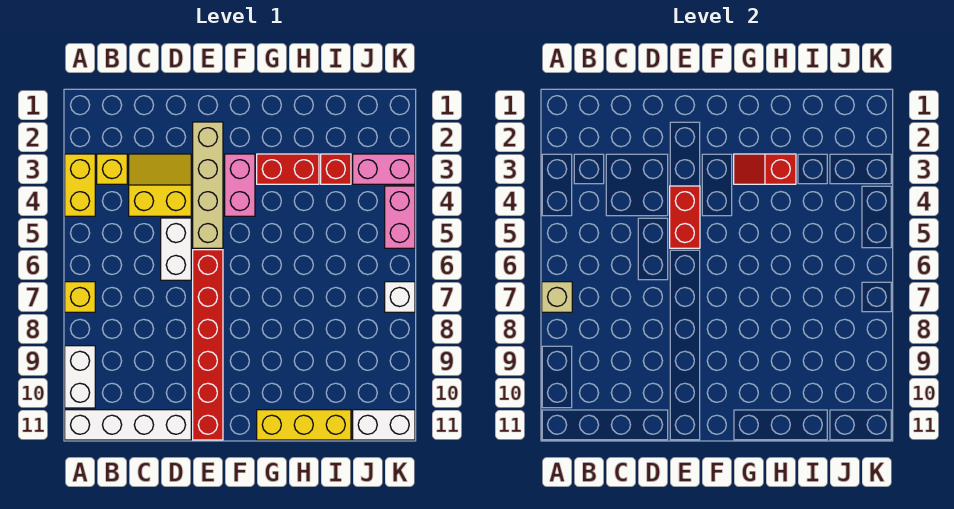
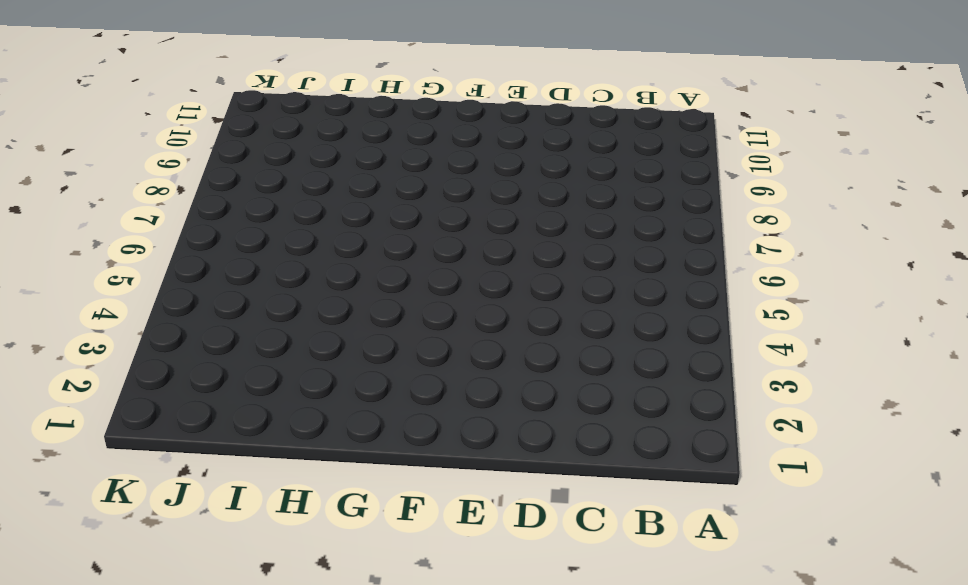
none -> yellow 1x2 brick [65,154,95,216]
none -> yellow 1x1 brick [65,282,95,312]
none -> white 1x2 brick [65,346,95,408]

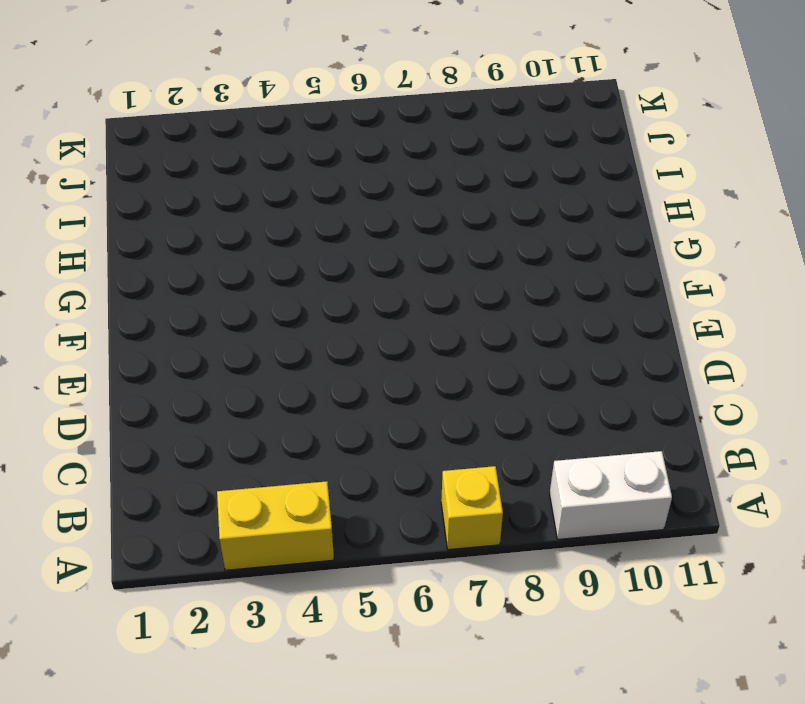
none -> white 1x4 brick [65,410,191,440]
none -> yellow 1x1 brick [97,154,127,184]
none -> yellow 2x2 slope [129,154,191,216]

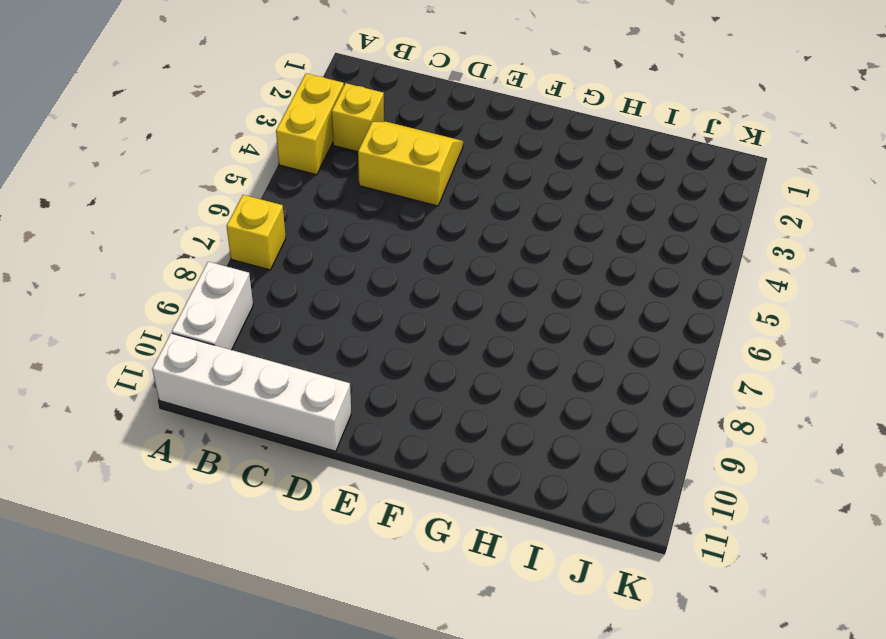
none -> white 1x2 brick [161,218,191,280]
none -> tan 1x4 brick [193,122,223,248]
none -> red 1x6 brick [193,250,223,440]

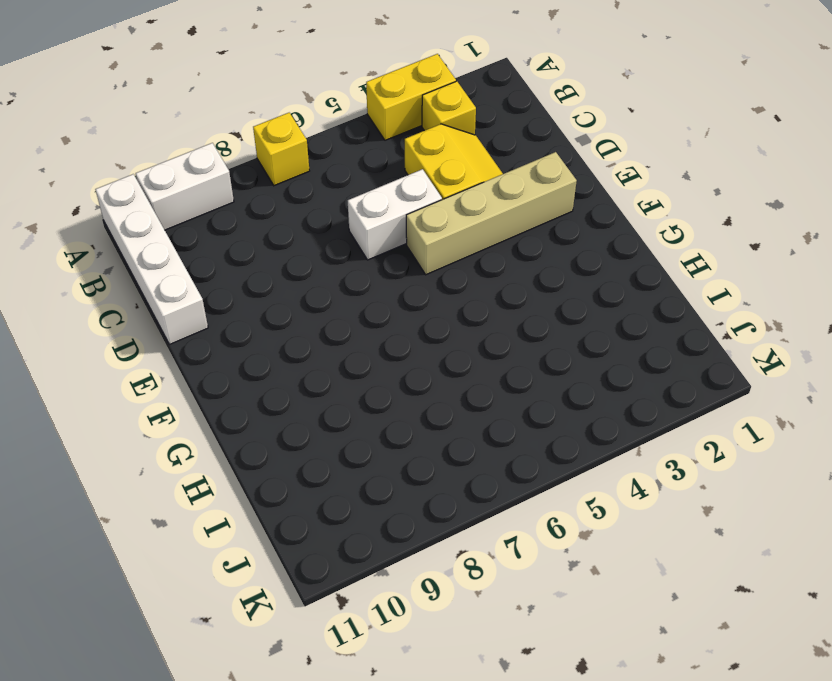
none -> red 1x6 brick [193,250,223,440]
none -> pink 1x2 brick [225,154,255,216]
none -> red 1x2 brick [257,154,319,184]

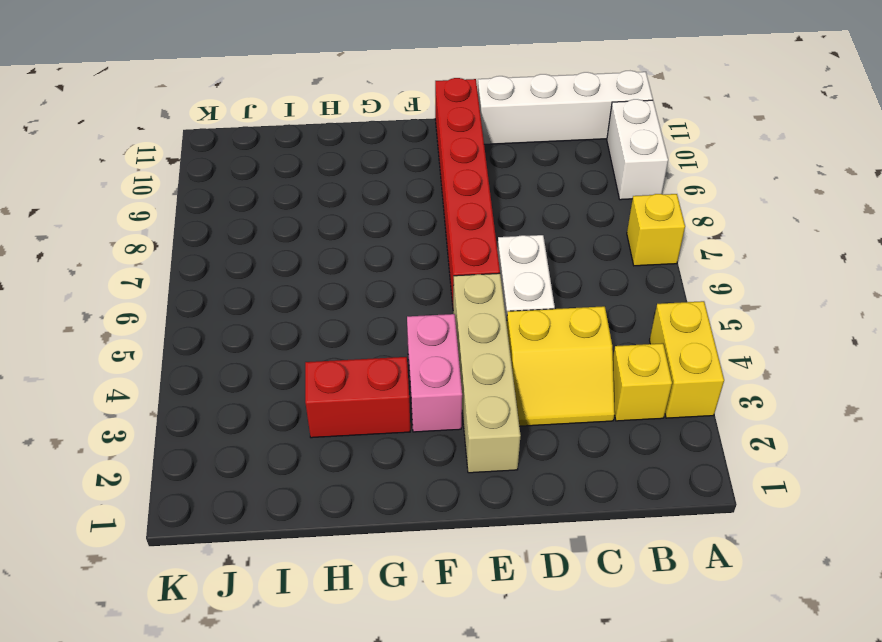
none -> yellow 1x3 brick [257,410,351,440]
none -> red 1x1 brick [321,154,351,184]
none -> pink 1x2 brick [353,154,415,184]

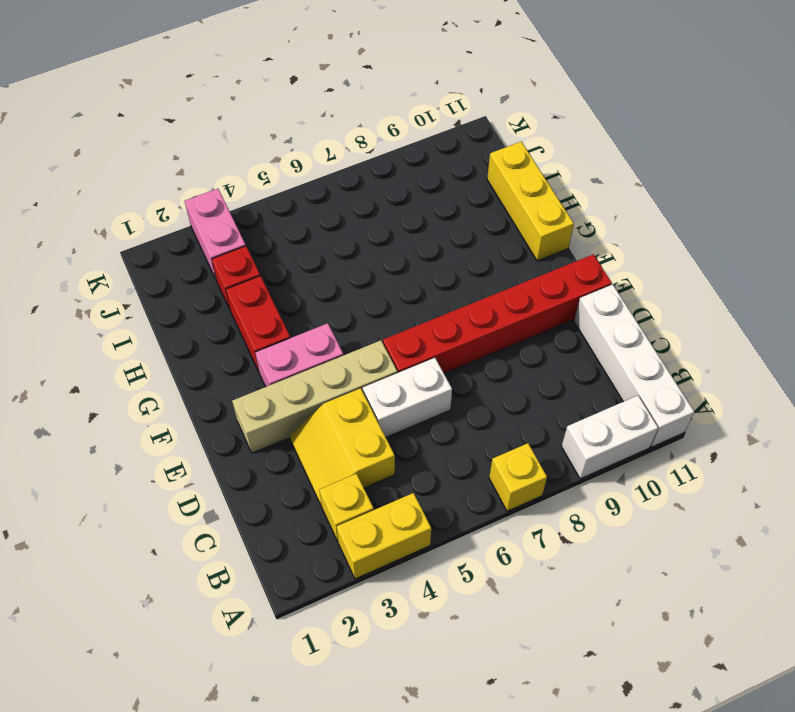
none -> white 1x2 brick [353,410,415,440]
none -> pink 1x2 brick [385,186,415,248]
none -> white 1x1 brick [385,282,415,312]

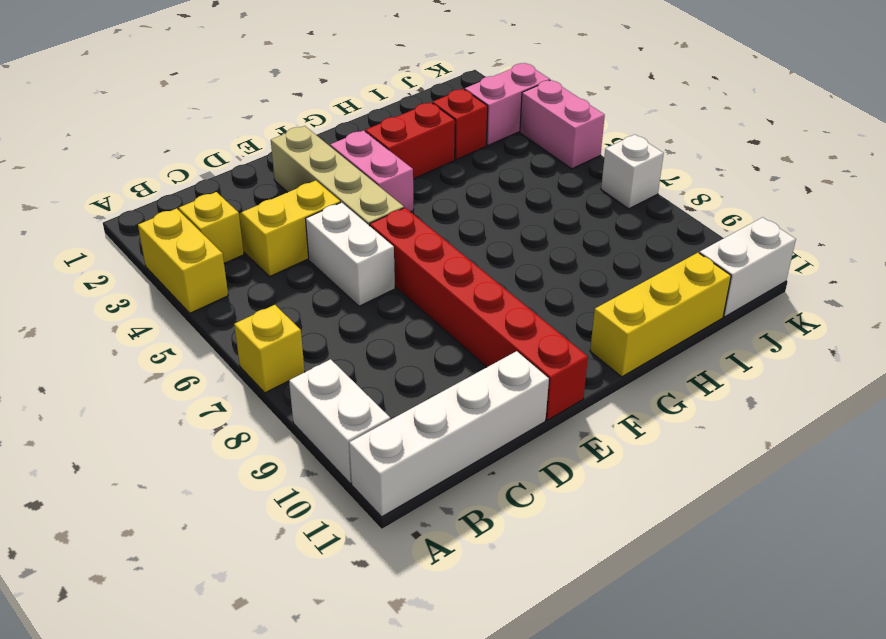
none -> tan 1x1 brick [542,282,572,312]
none -> red 1x2 brick [670,186,700,248]
none -> red 1x2 slope [734,154,796,184]

